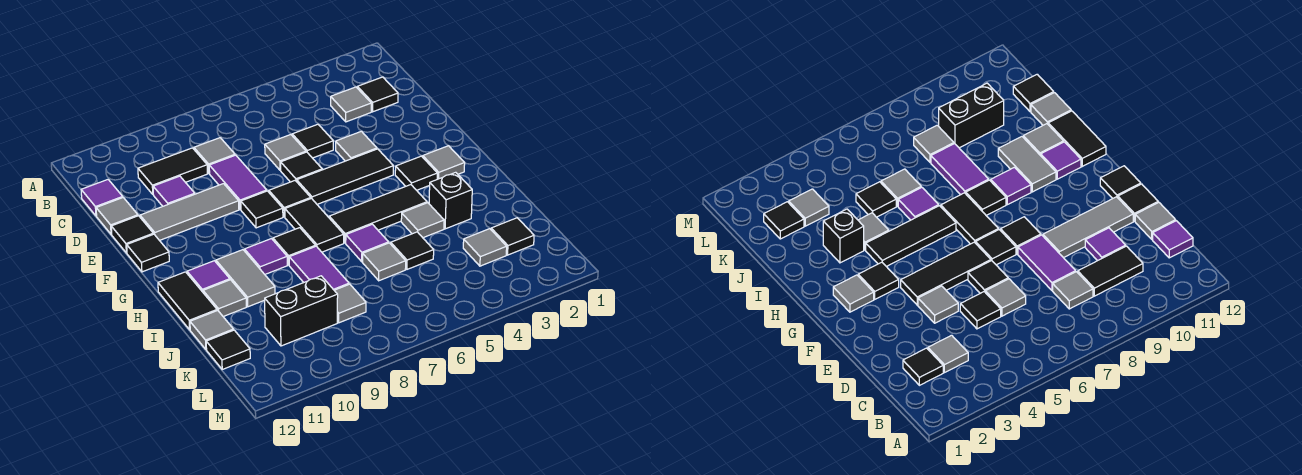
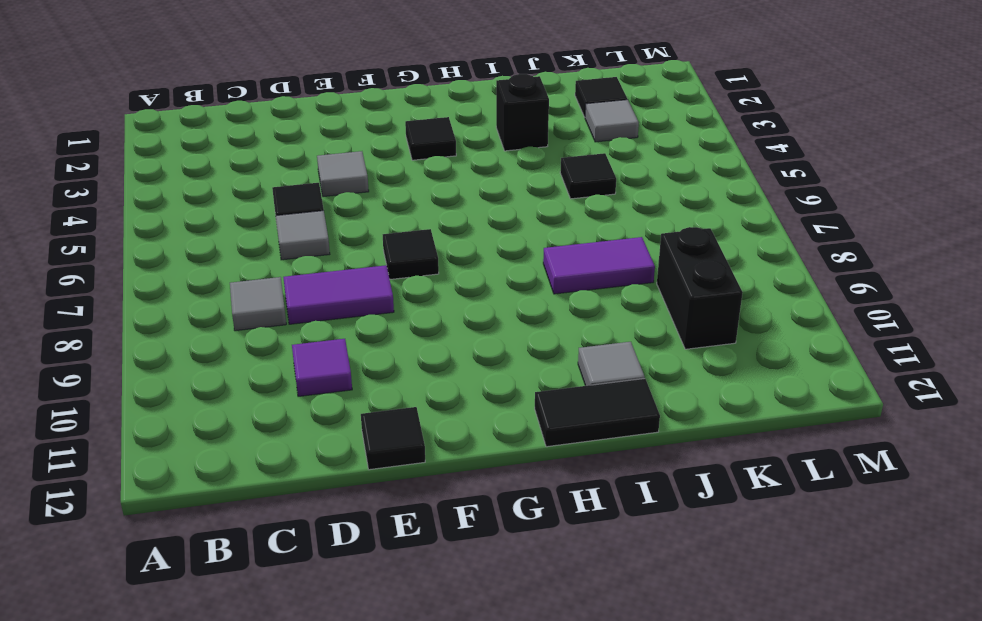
none -> black 1x1 tile [357,77,398,112]
none -> grey 1x1 tile [331,87,371,122]
none -> black 1x2 tile [138,148,207,194]
none -> purple 1x1 tile [81,180,123,216]

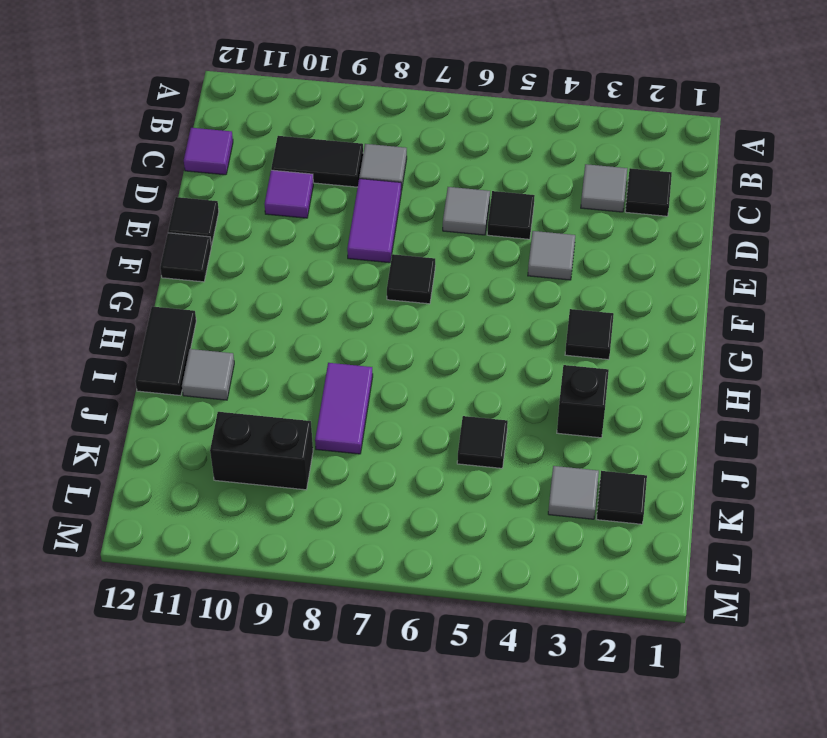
none -> grey 1x1 tile [96,198,138,234]
none -> black 1x1 tile [281,152,322,182]
none -> grey 1x3 tile [140,184,239,241]
none -> black 1x3 tile [297,149,393,204]

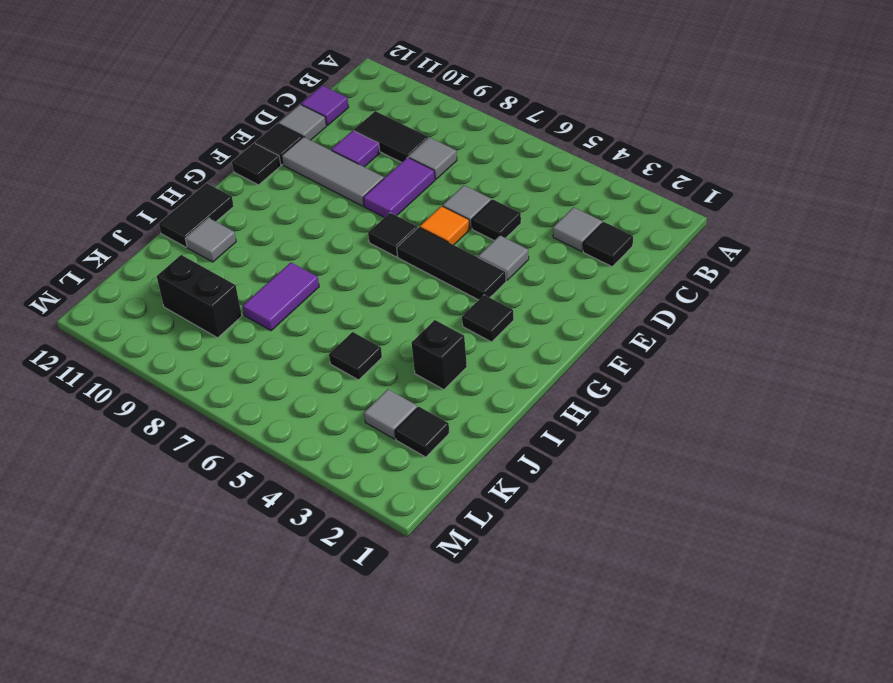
orange 1x1 tile [420,206,470,245] -> black 1x1 tile [281,152,322,182]
none -> black 1x1 tile [241,191,283,228]
none -> grey 1x1 tile [423,146,465,179]
none -> black 1x2 tile [285,198,344,252]
none -> black 1x3 tile [329,185,427,243]

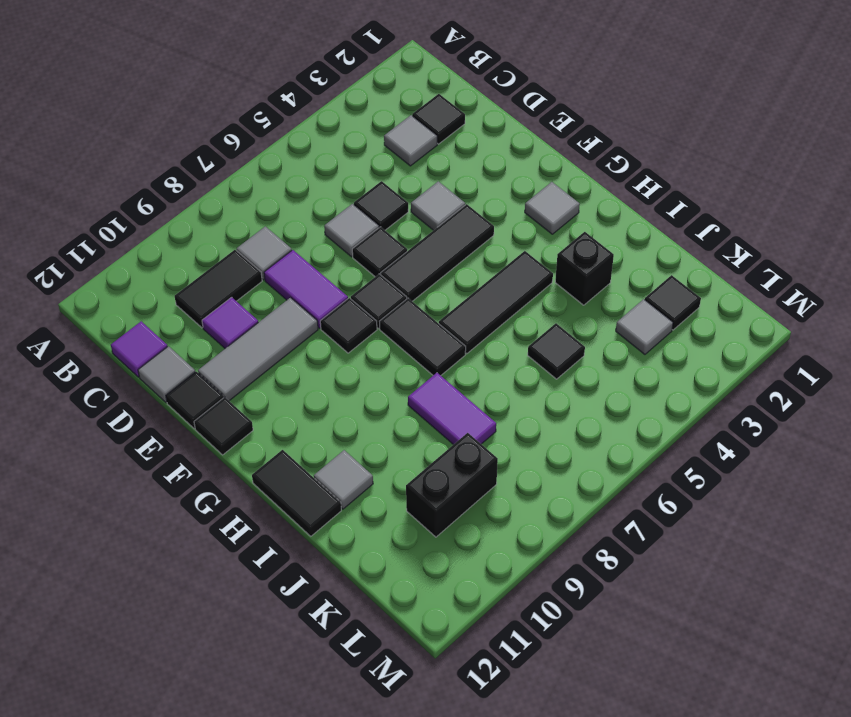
none -> black 1x1 tile [395,156,437,190]
none -> black 1x1 tile [273,228,316,265]
none -> purple 1x1 tile [245,239,287,274]
none -> grey 1x2 tile [216,250,275,307]

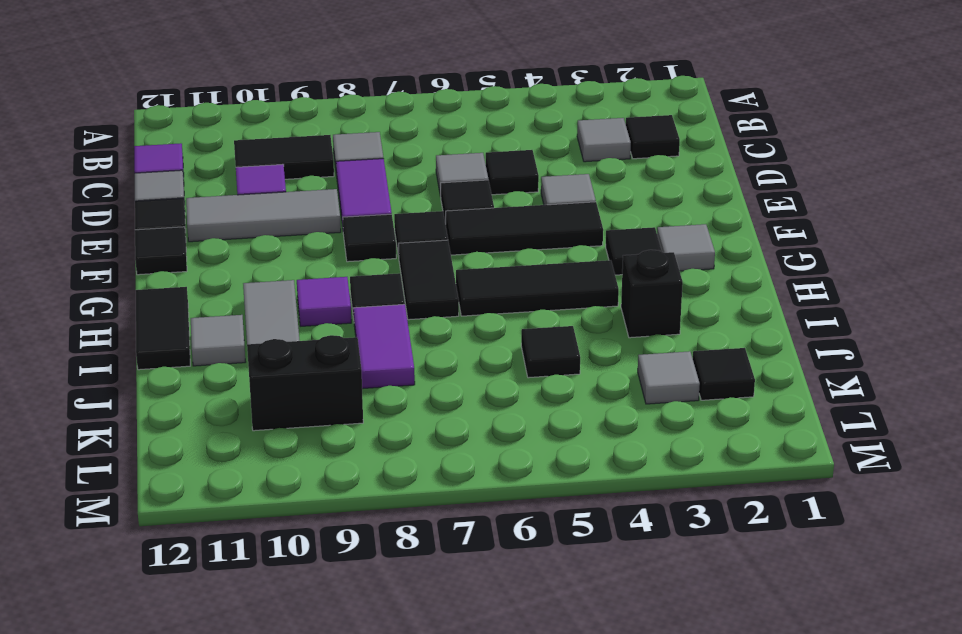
none -> purple 1x1 tile [187,261,230,292]
none -> grey 1x1 tile [401,203,444,238]
none -> purple 1x1 tile [346,224,389,262]
none -> grey 1x1 tile [363,243,406,281]

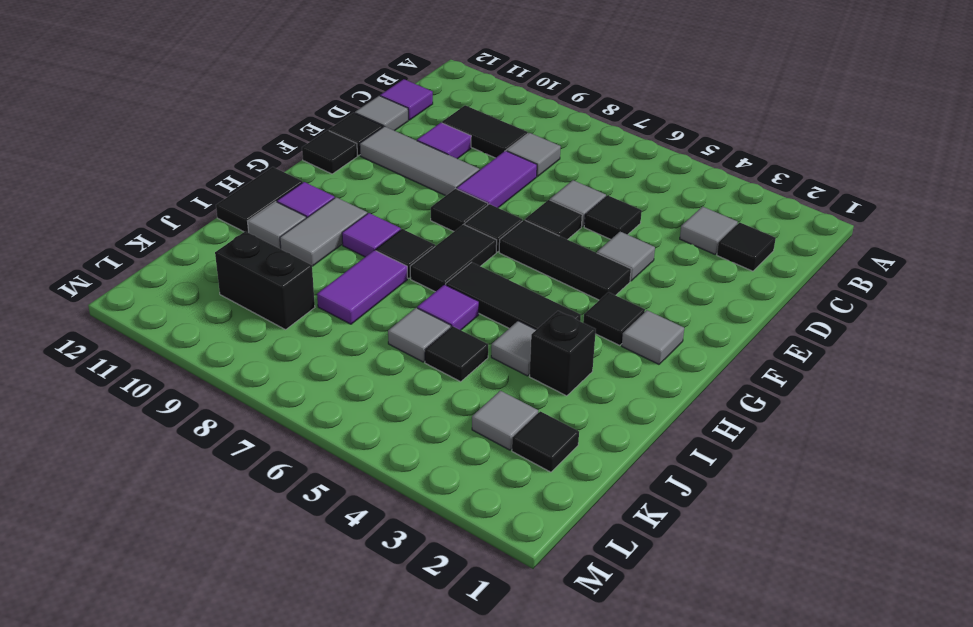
none -> grey 1x1 tile [190,311,234,349]
none -> grey 1x1 tile [334,284,366,323]
none -> black 1x1 tile [206,330,250,369]

